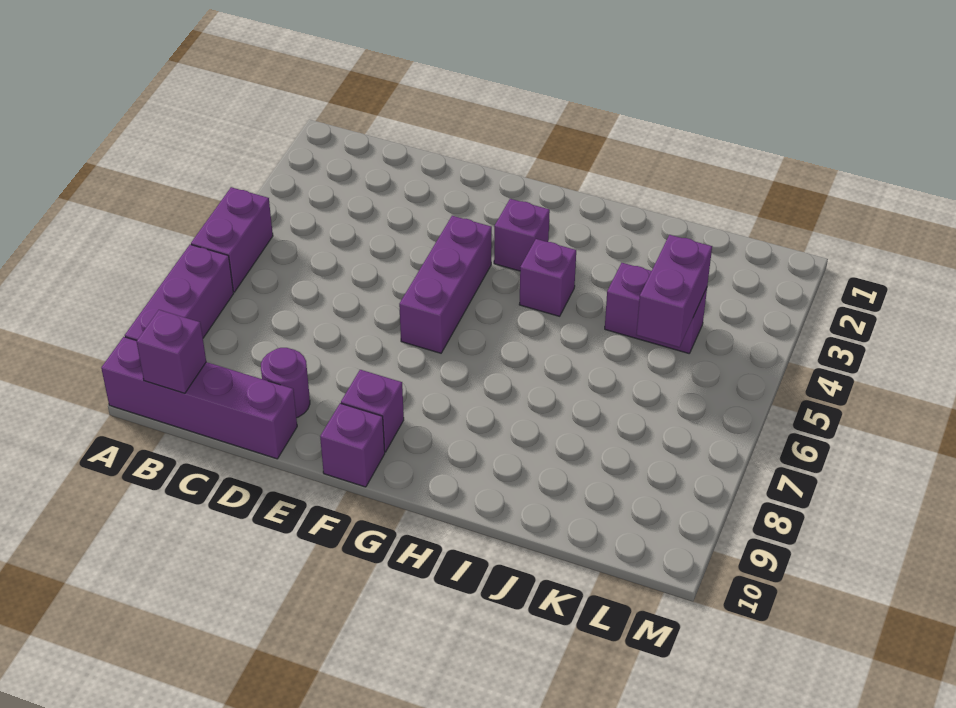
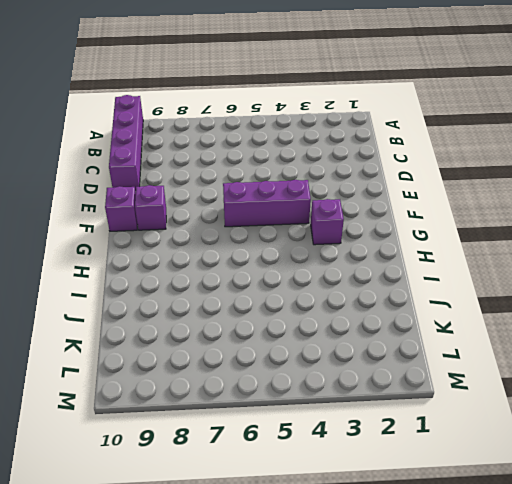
none -> purple 1x2 brick [191,187,273,292]
none -> purple 1x3 brick [125,245,234,341]
none -> purple 1x1 round brick [261,348,310,418]

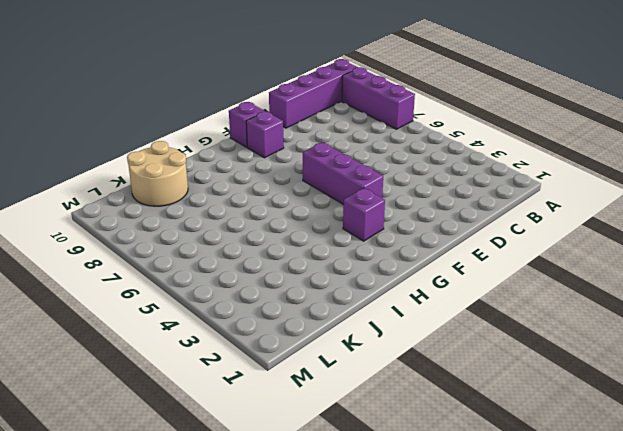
tan 2x2 round brick [127,141,188,206] -> none
none -> purple 1x2 brick [191,187,273,292]
none -> purple 1x1 round brick [261,348,310,418]
none -> purple 1x1 brick [519,239,576,316]

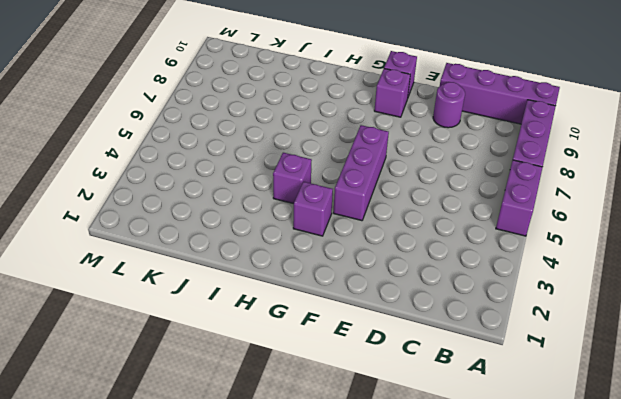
none -> purple 1x2 brick [605,263,707,353]
none -> purple 1x1 brick [137,310,206,393]
none -> purple 1x2 brick [636,235,712,347]

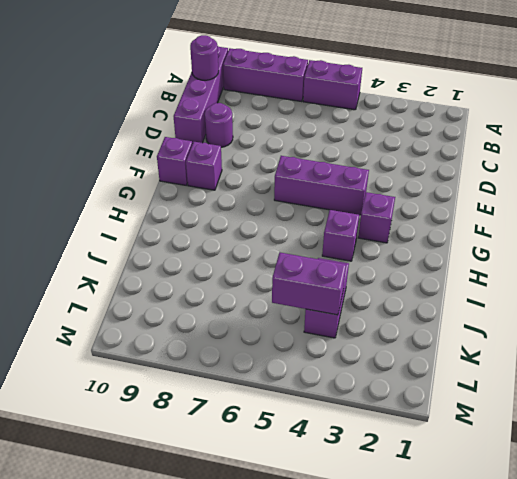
purple 1x1 round brick [190,35,218,80] -> purple 1x1 brick [137,310,206,393]

